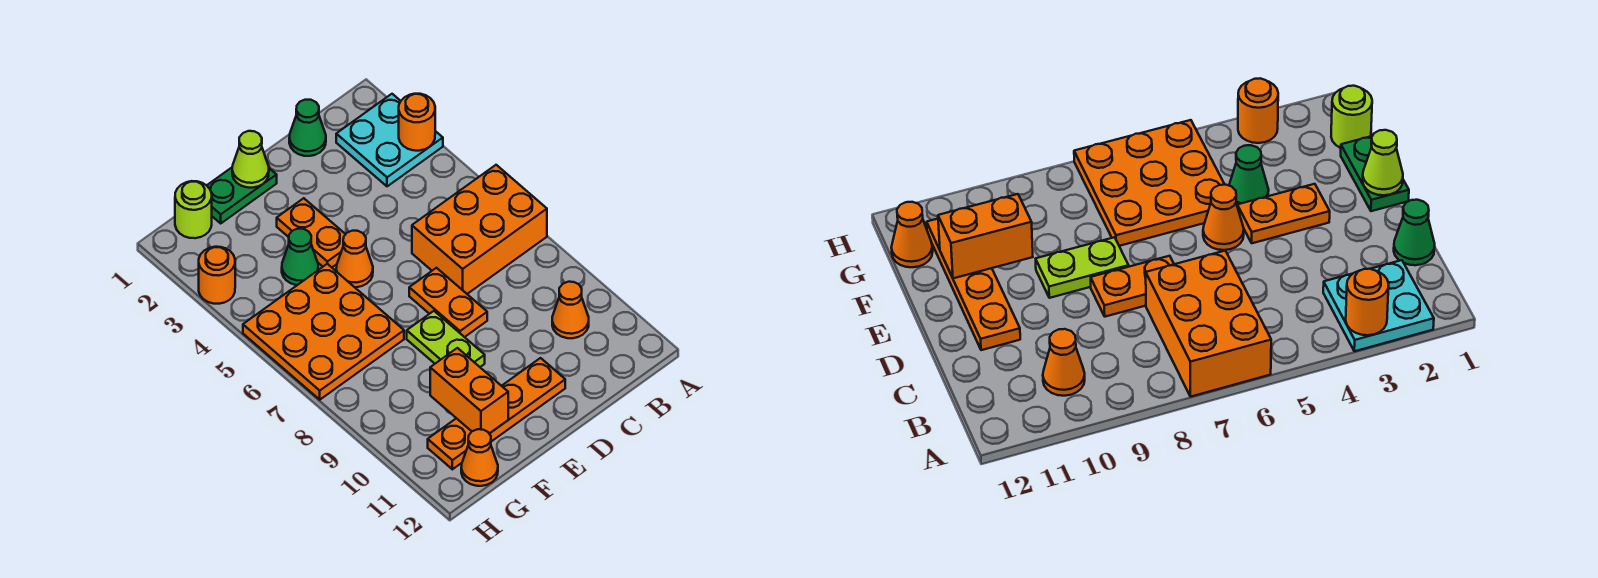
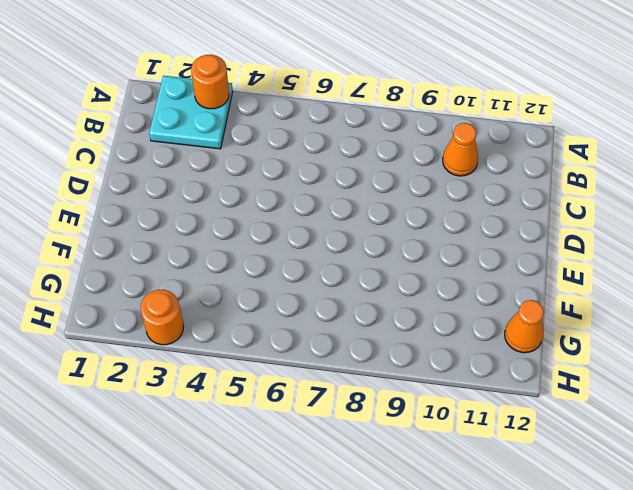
none -> orange 2x3 brick [412,165,547,294]
none -> green 1x1 cone [289,100,326,156]
none -> orange 1x2 plate [409,268,487,337]

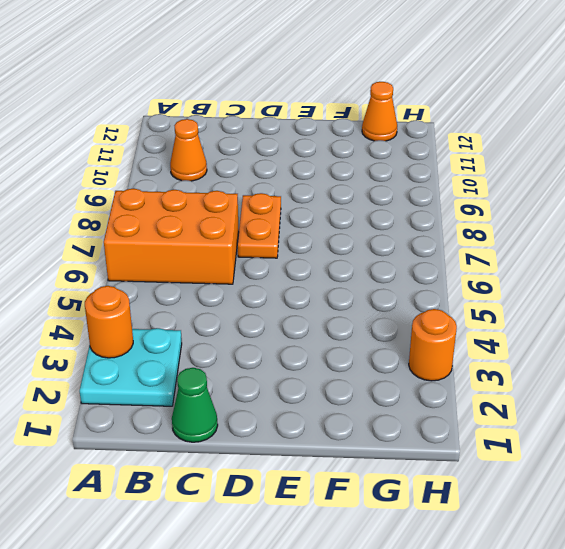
none -> orange 1x4 plate [428,358,565,469]
none -> green 1x2 plate [207,168,277,223]
none -> orange 1x2 plate [277,198,345,267]

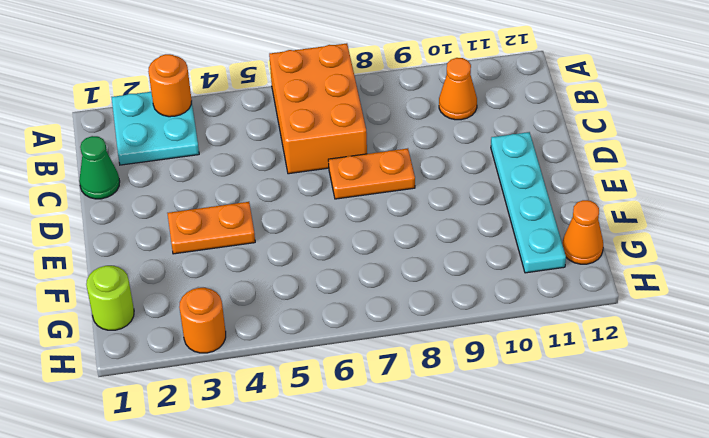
cyan 1x4 plate [491,132,566,273] -> orange 1x4 plate [428,358,565,469]
none -> green 1x2 plate [207,168,277,223]
none -> orange 1x1 cone [336,231,373,287]
none -> lime 1x2 plate [407,311,485,367]

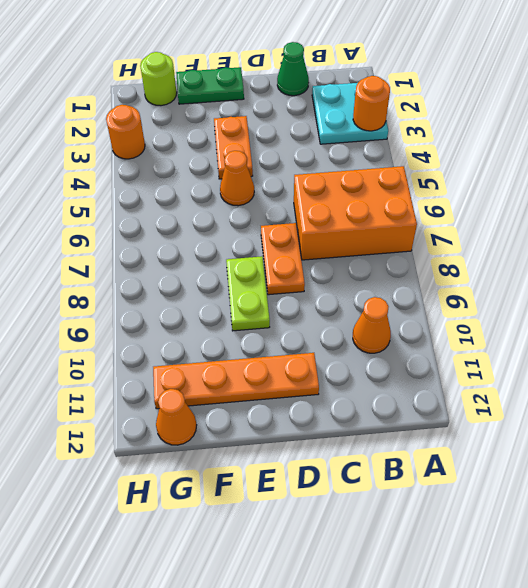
none -> green 1x1 cone [282,229,318,285]
none -> orange 3x3 plate [243,264,404,400]
none -> lime 1x1 cone [232,131,269,188]

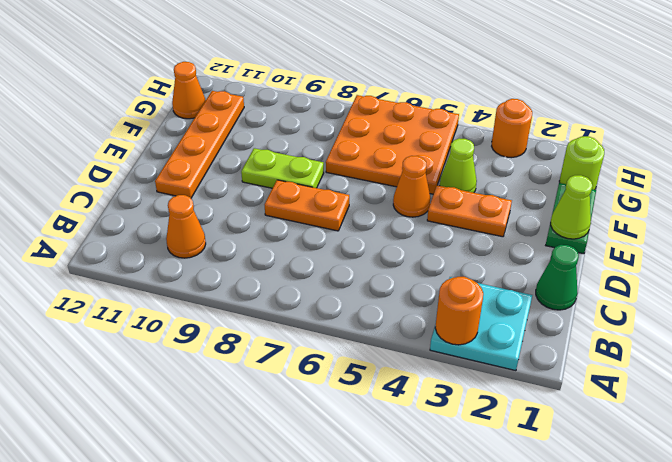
lime 1x1 cone [440,138,477,193] -> green 1x1 cone [282,229,318,285]
none -> orange 2x3 brick [412,165,547,294]
none -> orange 1x2 brick [430,348,508,434]

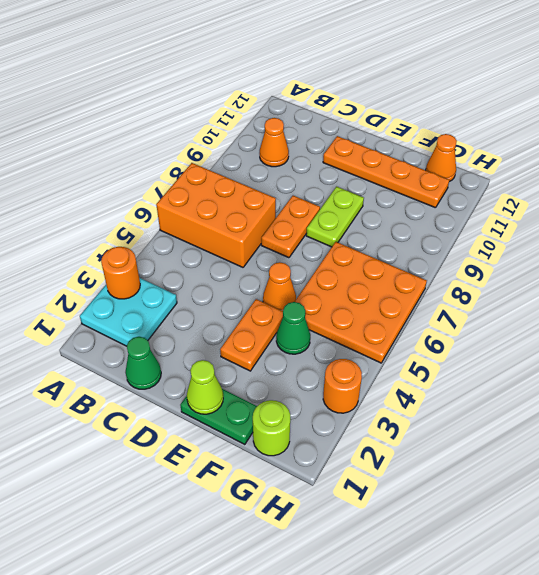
none -> orange 1x2 brick [430,348,508,434]

